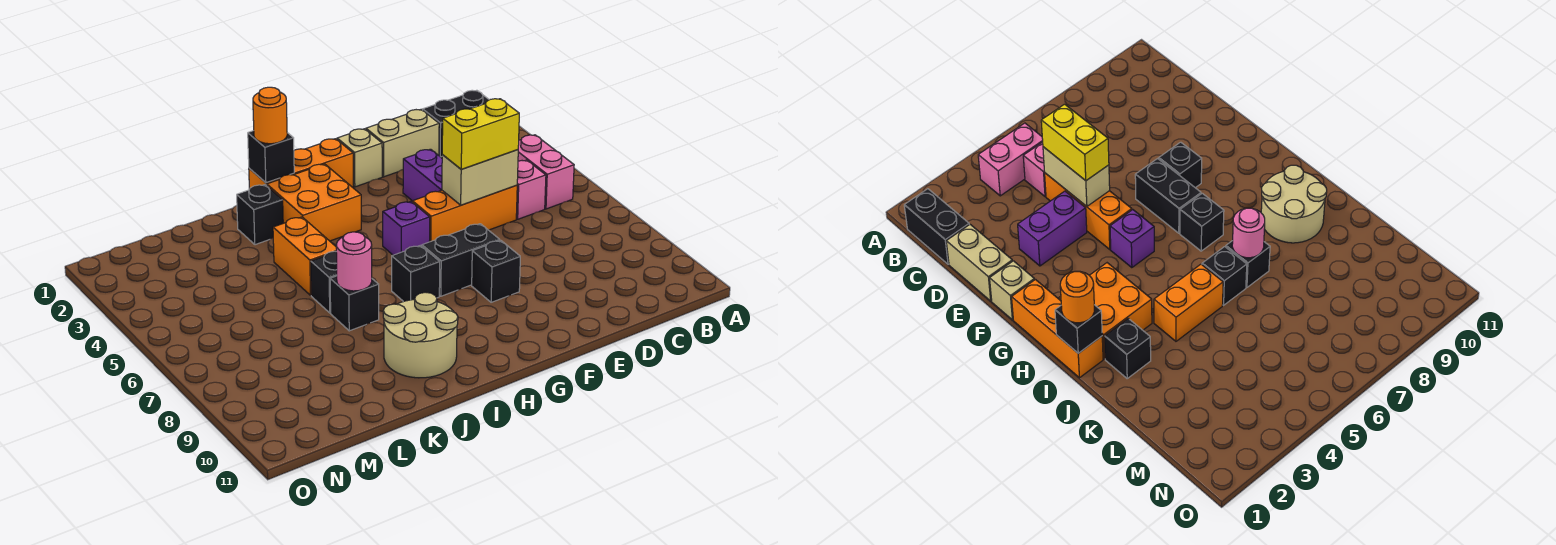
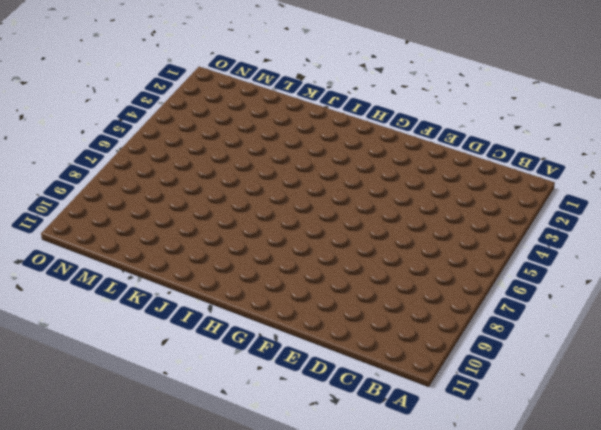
none -> black 1x2 brick [423,90,489,157]
none -> pink 1x2 brick [518,135,574,209]
none -> pink 1x1 brick [516,160,546,219]

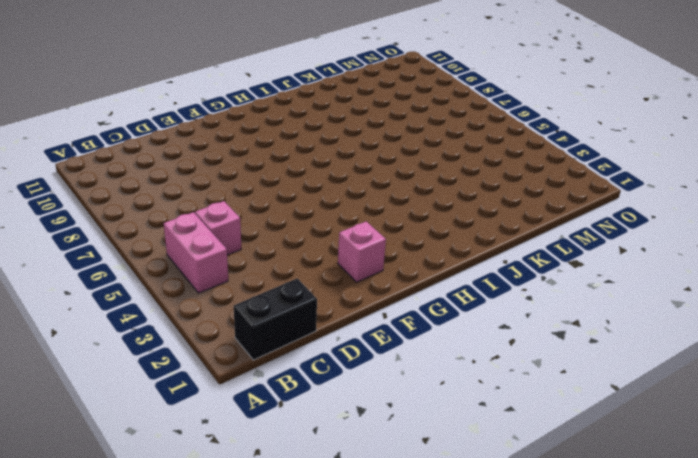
pink 1x1 brick [338,221,386,282] -> none
none -> tan 1x2 brick [366,109,439,177]
none -> orange 1x3 brick [412,185,517,242]
none -> purple 1x2 brick [403,149,442,201]

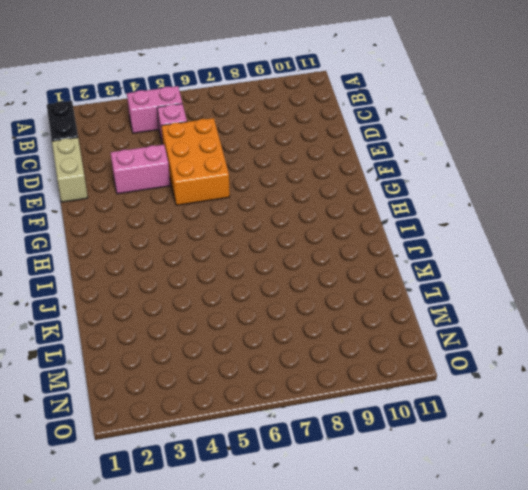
orange 2x3 brick [161,118,230,205] -> orange 1x3 brick [412,185,517,242]
pink 1x2 brick [111,144,170,194] -> purple 1x2 brick [403,149,442,201]
none -> tan 1x1 brick [337,129,382,187]
none -> black 1x2 brick [422,224,500,296]
none -> black 1x1 brick [472,240,520,302]

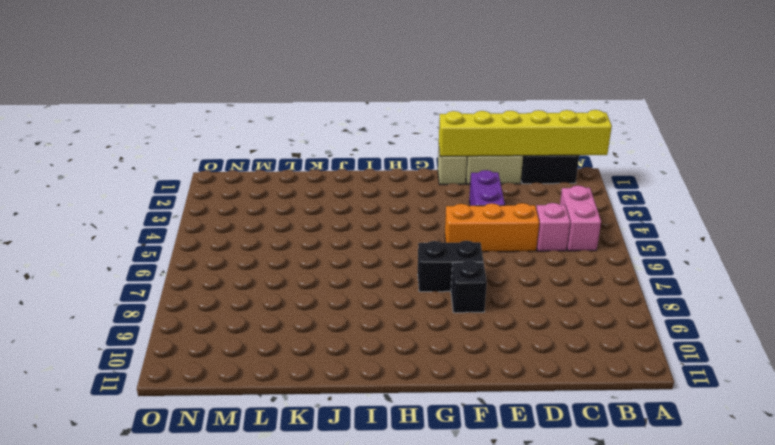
yellow 1x6 brick [439,110,612,157] -> none
none -> orange 1x3 brick [249,139,353,189]
none -> purple 1x1 brick [383,202,430,255]
none -> orange 2x2 brick [267,164,361,241]

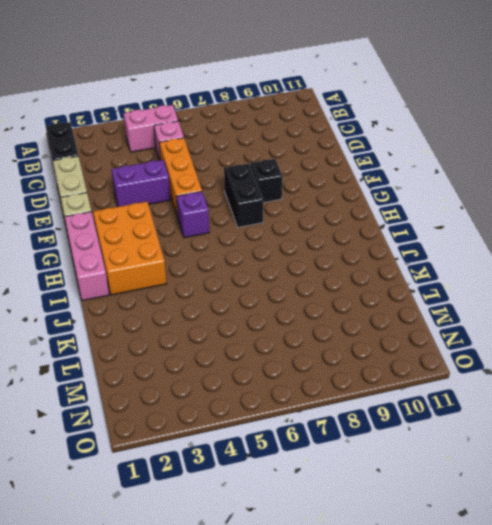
pink 1x3 brick [65,212,109,301] -> orange 1x3 brick [249,139,353,189]
orange 2x3 brick [93,202,167,295] -> orange 2x2 brick [267,164,361,241]
none -> black 1x1 brick [392,245,440,302]
none -> tan 2x2 round brick [383,292,458,378]
none -> black 1x1 brick [237,185,283,245]

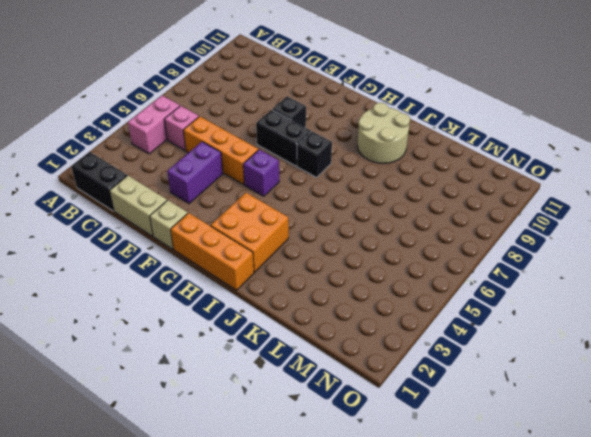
none -> black 1x1 brick [237,185,283,245]
none -> orange 1x2 brick [273,217,336,295]
none -> black 1x1 brick [311,251,337,313]

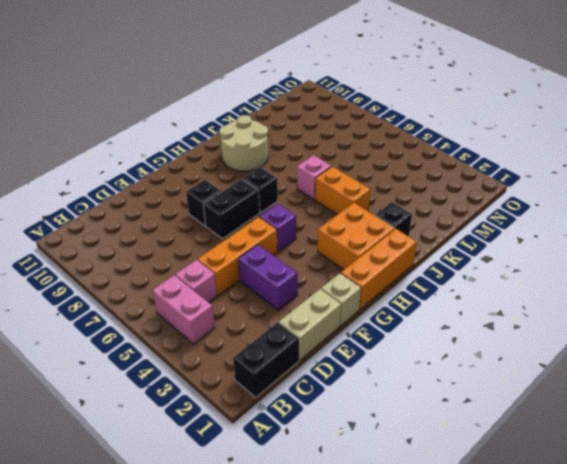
pink 1x1 brick [297,155,331,200] -> black 1x1 brick [311,251,337,313]
none -> black 1x1 brick [330,276,379,331]
none -> tan 1x2 brick [442,150,518,205]
none -> black 1x1 brick [248,131,294,183]

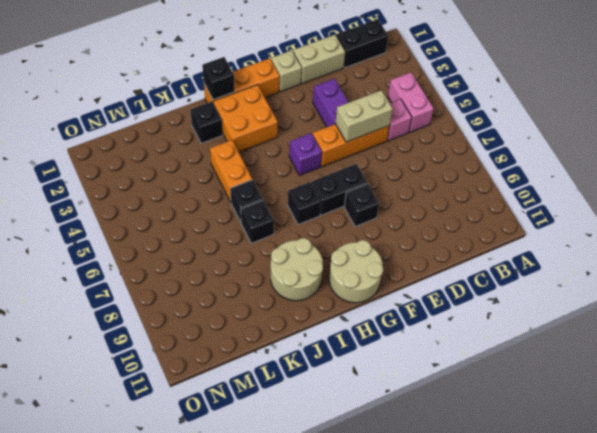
tan 2x2 round brick [329,240,383,303] -> none
none -> pink 1x1 round brick [336,232,372,291]
none -> yellow 1x2 brick [442,99,519,169]
none -> orange 1x1 round brick [253,87,287,144]

